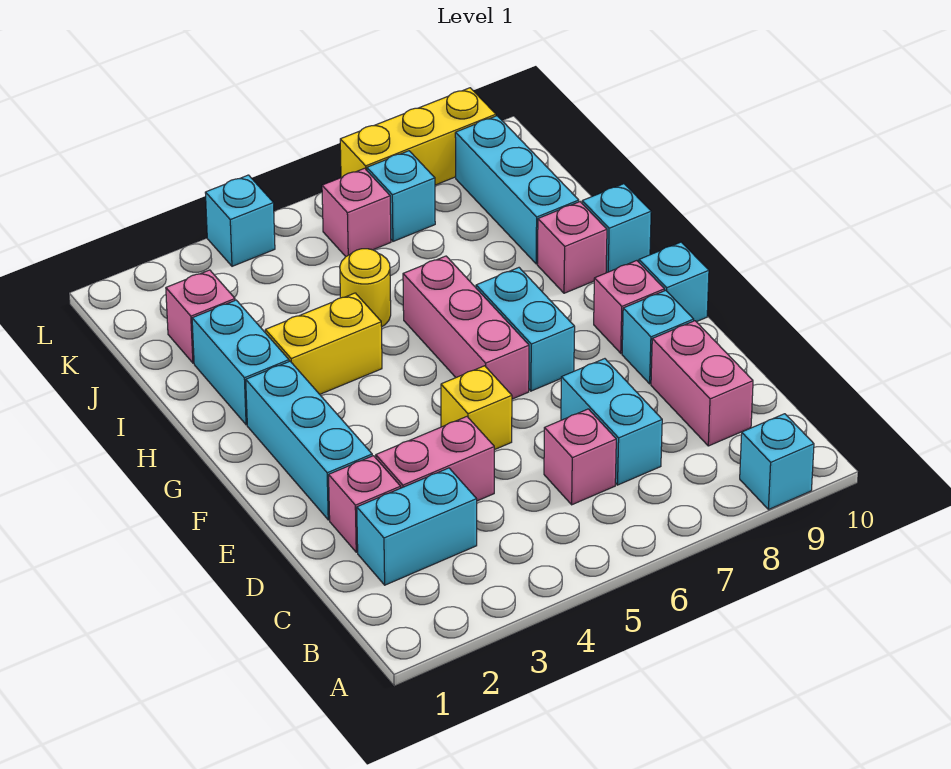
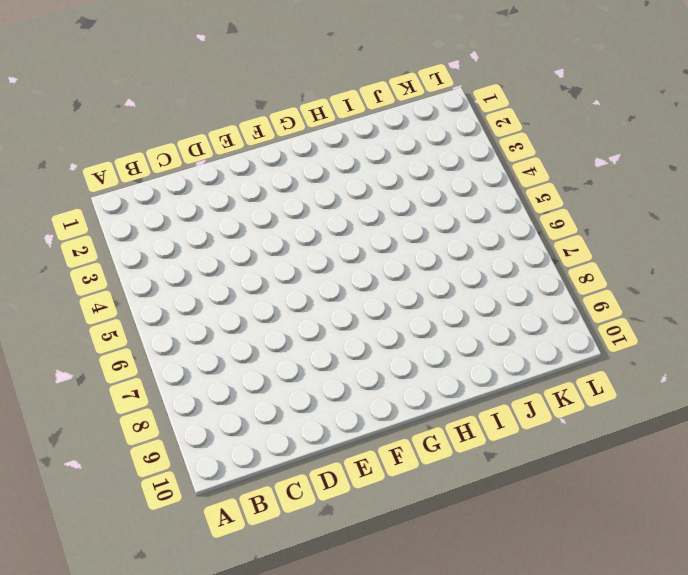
none -> cyan 1x1 brick [740,414,814,510]
none -> cyan 1x2 brick [357,468,477,585]
none -> pink 1x1 brick [544,409,616,505]

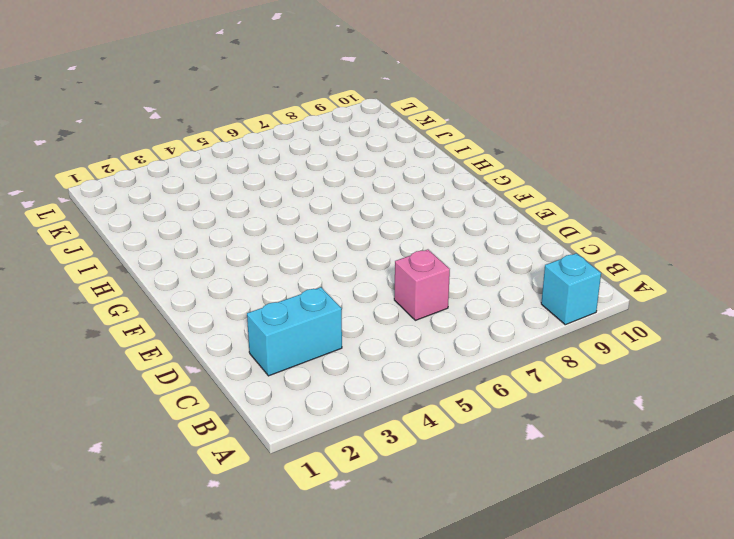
none -> cyan 1x2 brick [561,359,662,485]
none -> pink 1x2 brick [651,321,753,446]
none -> pink 1x1 brick [329,456,401,552]

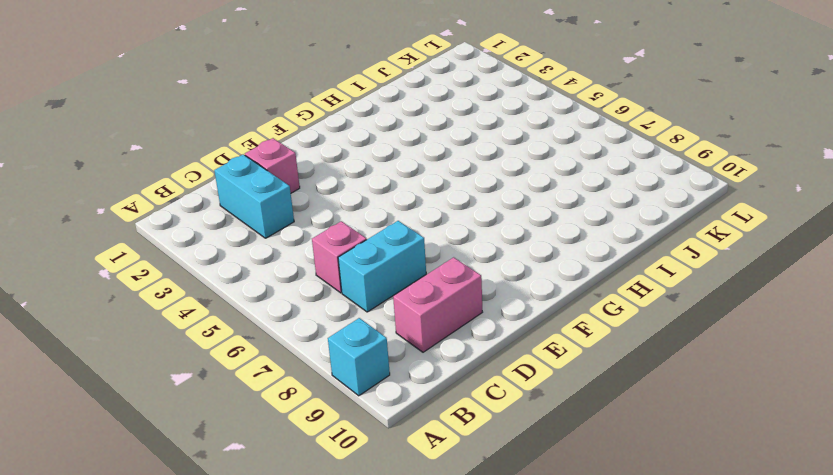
none -> pink 1x2 brick [376,417,494,501]
none -> cyan 1x3 brick [246,361,372,520]
none -> yellow 1x1 brick [441,366,512,450]

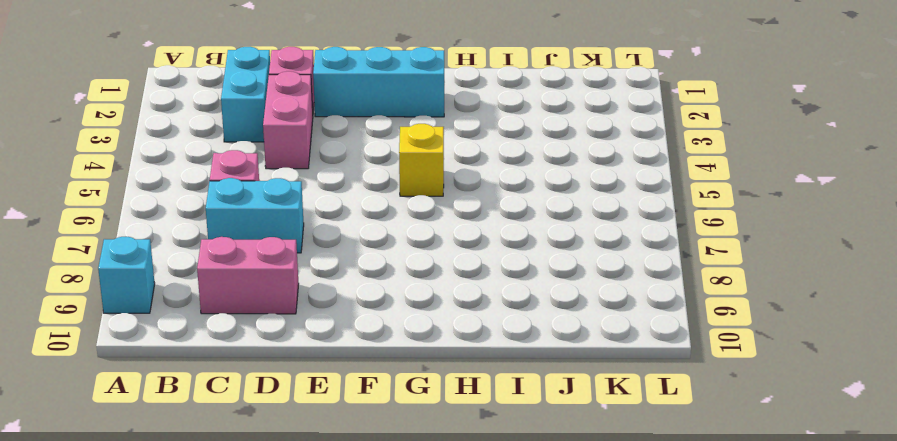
yellow 1x1 brick [399,124,444,196] -> yellow 1x1 brick moved to [441,366,512,450]
none -> cyan 1x1 brick [622,290,694,384]
none -> pink 1x3 brick [403,256,529,399]
none -> cyan 1x2 brick [476,268,575,391]

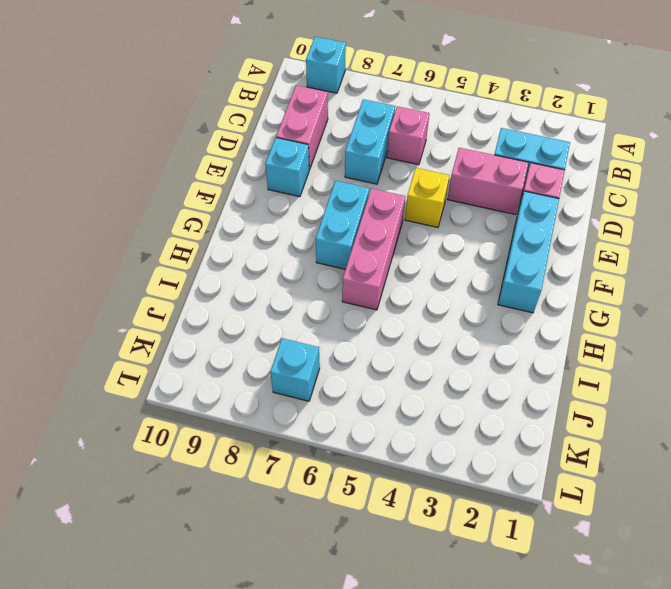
none -> pink 1x1 brick [594,261,664,353]
none -> cyan 1x1 brick [639,242,709,322]
none -> cyan 1x2 brick [192,300,289,425]

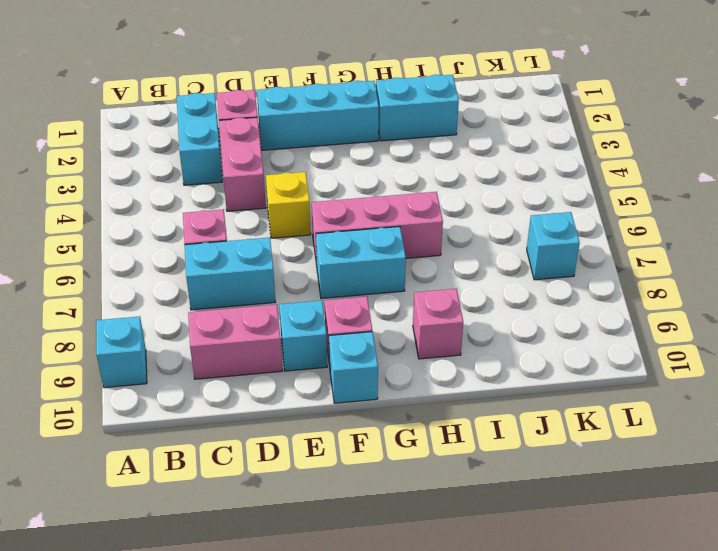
none -> yellow 1x2 brick [265,293,382,394]
none -> cyan 1x1 brick [582,184,651,273]
none -> yellow 1x1 round brick [340,249,391,326]

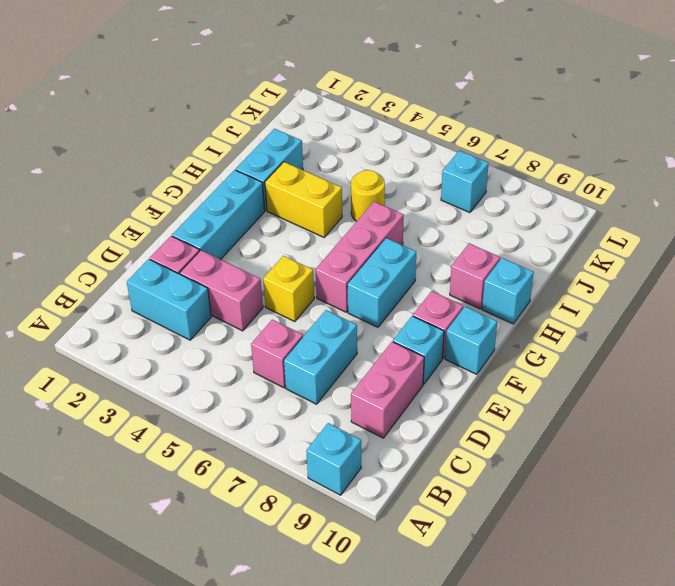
none -> cyan 1x3 brick [455,116,579,264]
none -> pink 1x1 brick [166,270,235,363]
none -> pink 1x1 brick [322,168,391,257]

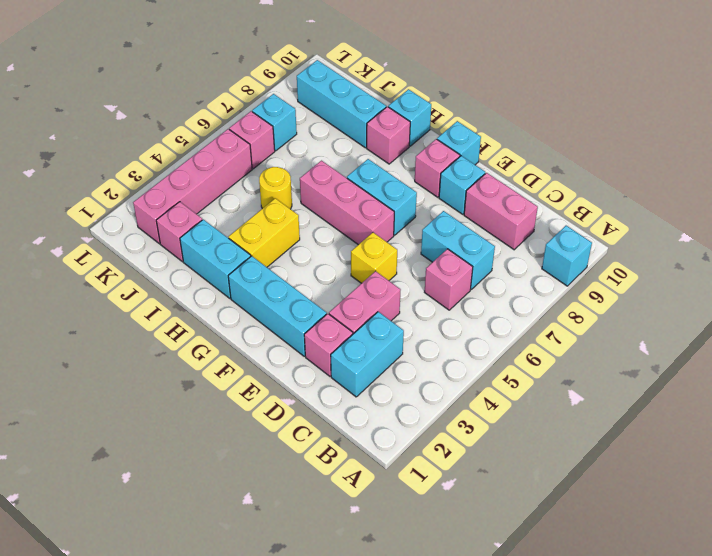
pink 1x4 brick [133,129,252,244] -> none
none -> cyan 1x1 brick [205,175,275,266]
none -> yellow 1x3 brick [340,88,496,185]

